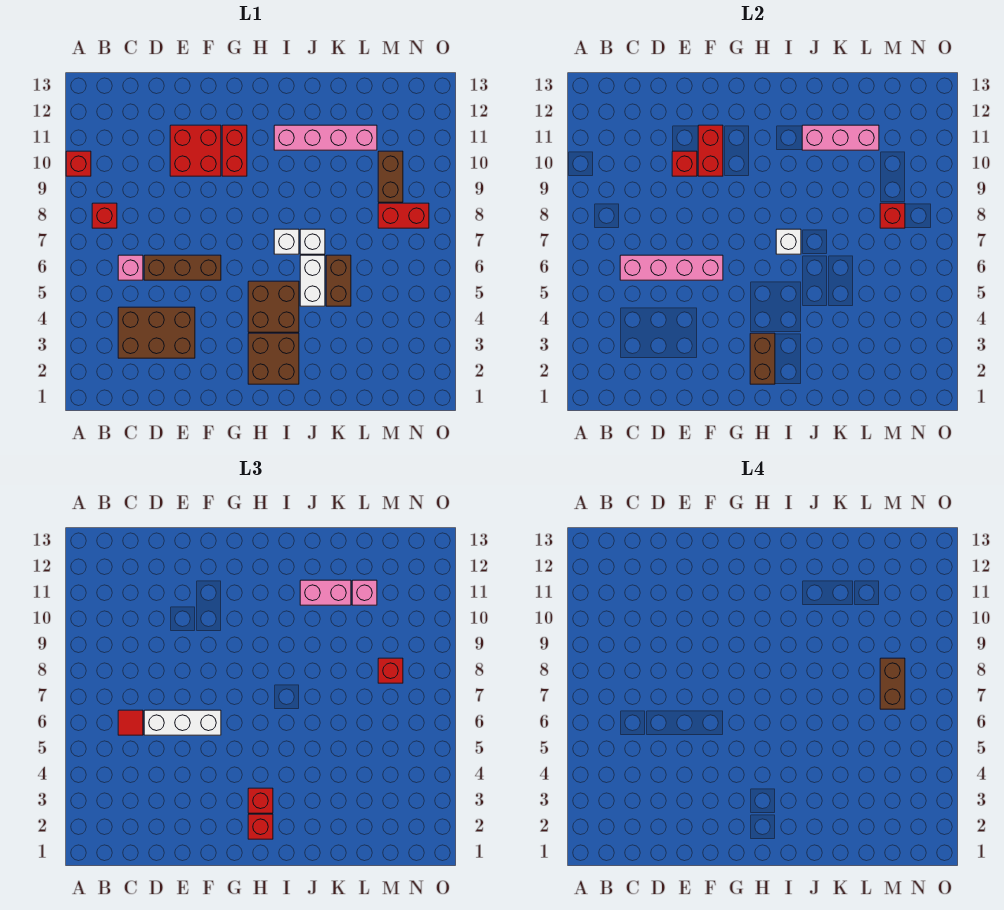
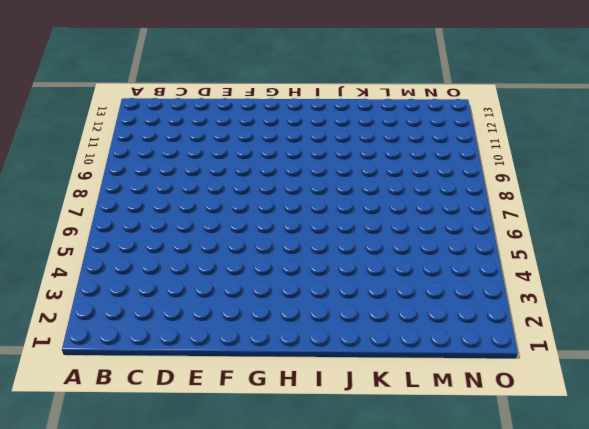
none -> red 1x1 brick [66,151,91,176]
none -> red 1x1 brick [92,203,117,228]
none -> brown 2x3 brick [118,307,195,358]
none -> pink 1x1 brick [118,255,143,280]

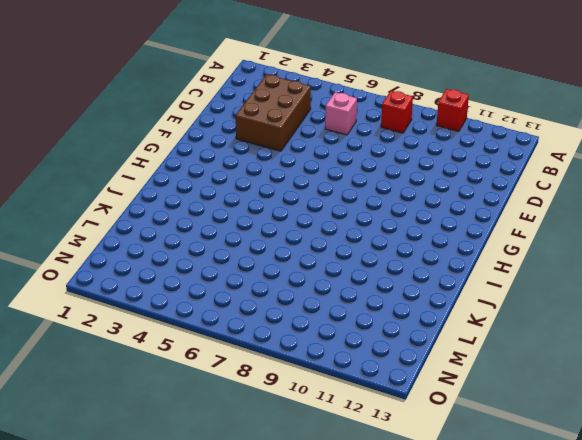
none -> brown 1x3 brick [144,255,221,280]
none -> red 2x2 brick [170,125,221,176]
none -> red 1x2 brick [222,125,247,176]
none -> brown 2x2 brick [248,333,299,384]

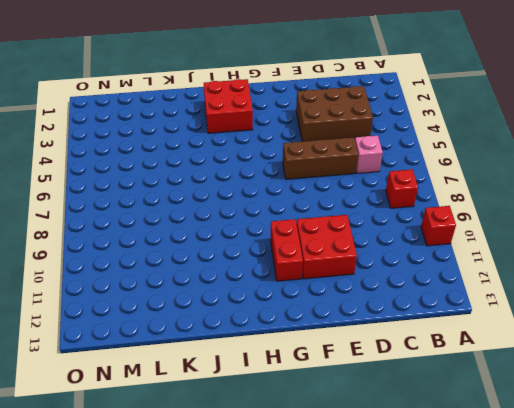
red 2x2 brick [204,79,253,133] -> brown 2x2 brick [248,333,299,384]
none -> brown 2x2 brick [248,281,299,332]
none -> white 1x1 brick [274,229,299,254]
none -> pink 1x4 brick [274,125,377,150]
none -> white 1x2 brick [300,255,325,306]

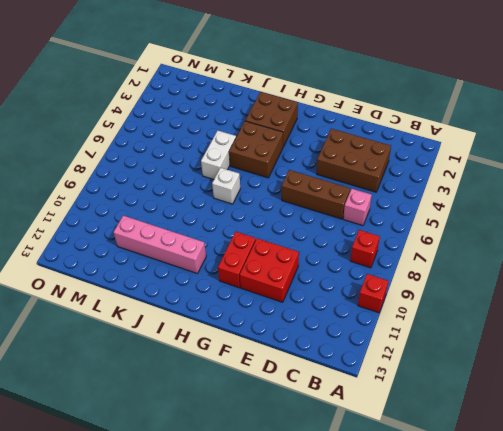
none -> white 1x1 brick [300,229,325,254]
none -> brown 1x2 brick [326,255,351,306]
none -> red 1x2 brick [378,203,429,228]
none -> brown 1x2 brick [378,151,403,202]

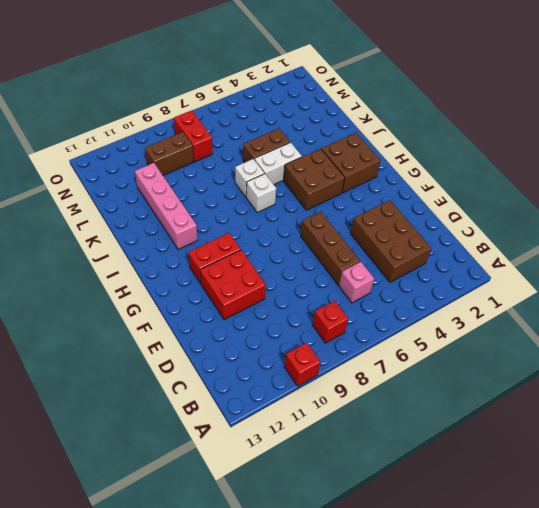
none -> pink 1x4 brick [620,255,723,280]
none -> red 1x1 brick [672,151,697,176]
none -> red 1x2 brick [698,125,723,176]
none -> brown 1x2 brick [750,333,775,384]

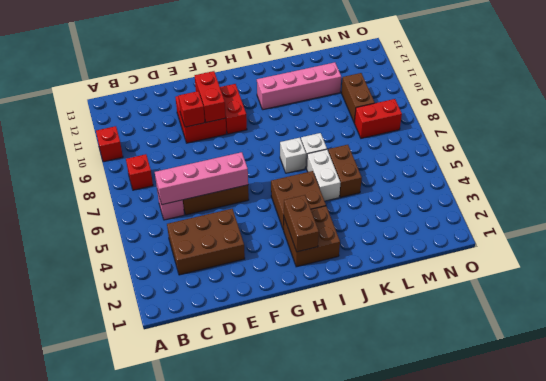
none -> white 1x1 brick [776,229,801,254]
none -> pink 1x3 brick [802,125,879,150]
none -> red 1x1 brick [880,203,905,228]
none -> red 1x1 tile [118,710,143,735]

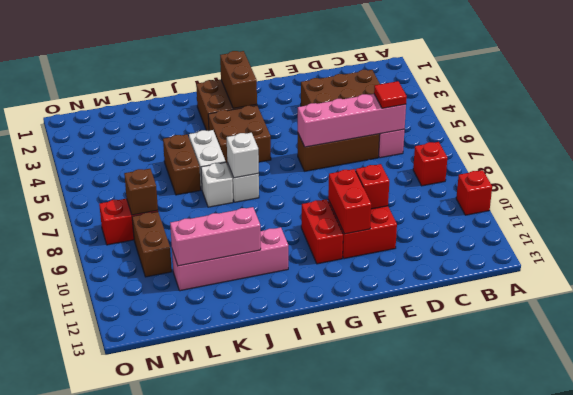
brown 1x1 brick [124,169,158,215] -> red 1x1 brick [880,203,905,228]
none -> white 1x3 brick [144,710,221,735]
none -> red 1x1 brick [248,814,273,839]
none -> red 1x1 brick [248,788,273,813]
none -> pink 1x2 brick [300,580,351,605]

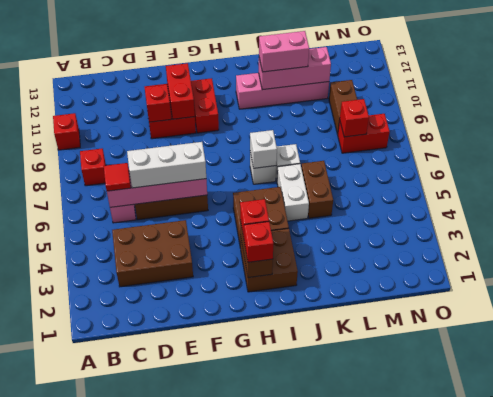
none -> pink 1x1 brick [352,580,377,605]
none -> red 1x1 brick [378,658,403,683]
none -> brown 1x2 brick [880,658,905,709]

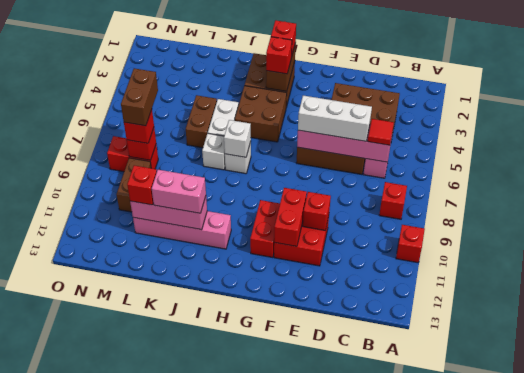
red 1x1 brick [127,165,157,205] -> pink 1x1 brick [352,580,377,605]

